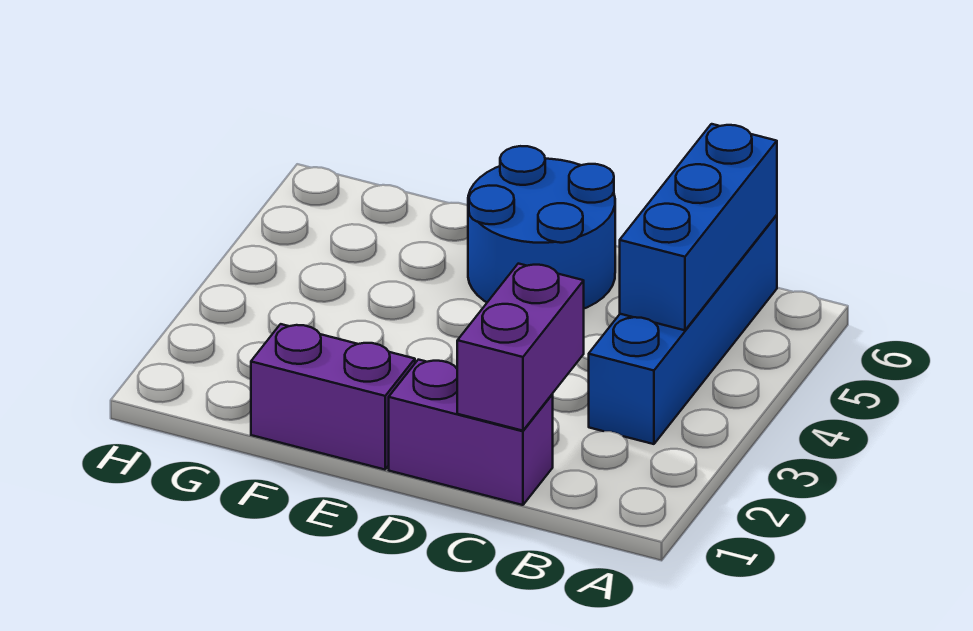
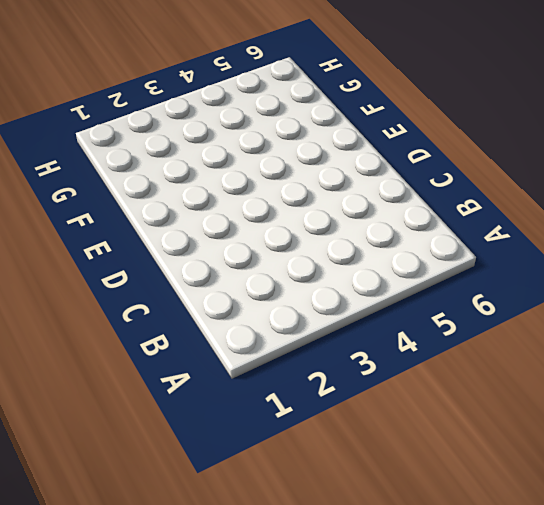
none -> blue 1x4 brick [589,215,777,444]
none -> purple 1x2 brick [389,360,553,505]

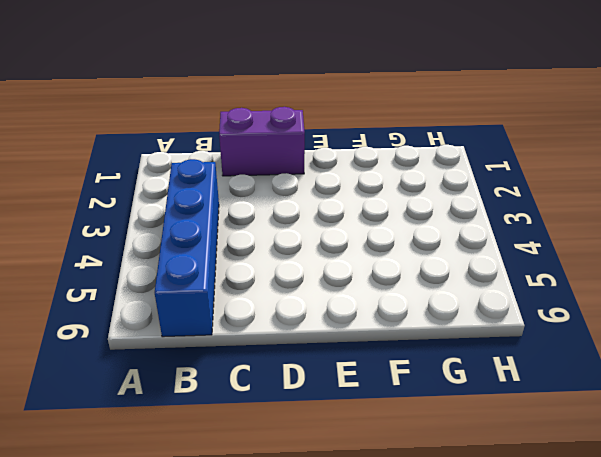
none -> blue 2x2 round brick [468,146,615,308]
none -> purple 1x2 brick [251,324,415,470]

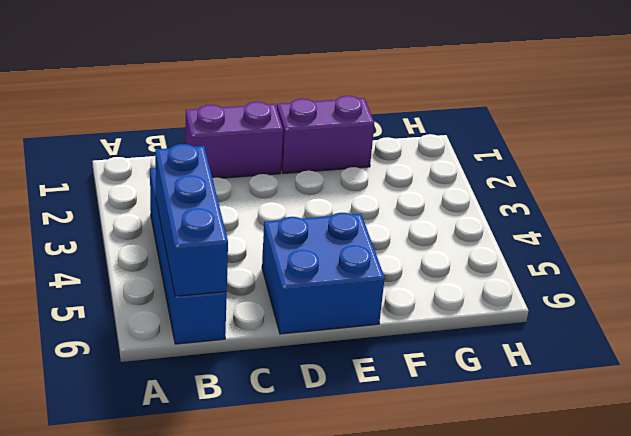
blue 2x2 brick [262,213,385,334] -> blue 2x2 round brick [468,146,615,308]
none -> purple 1x2 brick [457,264,584,431]

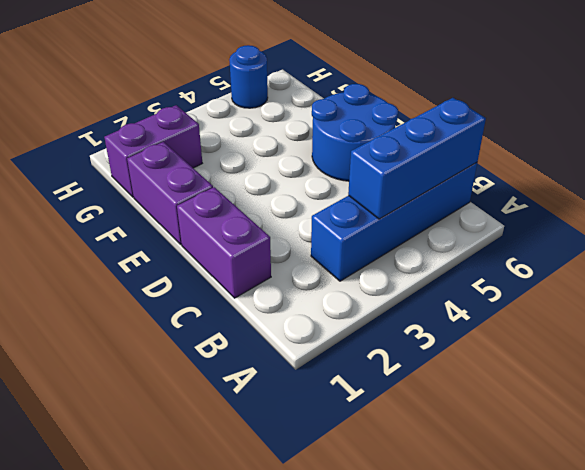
purple 1x2 brick [104,105,202,197] -> purple 1x2 brick moved to [457,264,584,431]
blue 1x1 round brick [229,45,268,108] -> none

